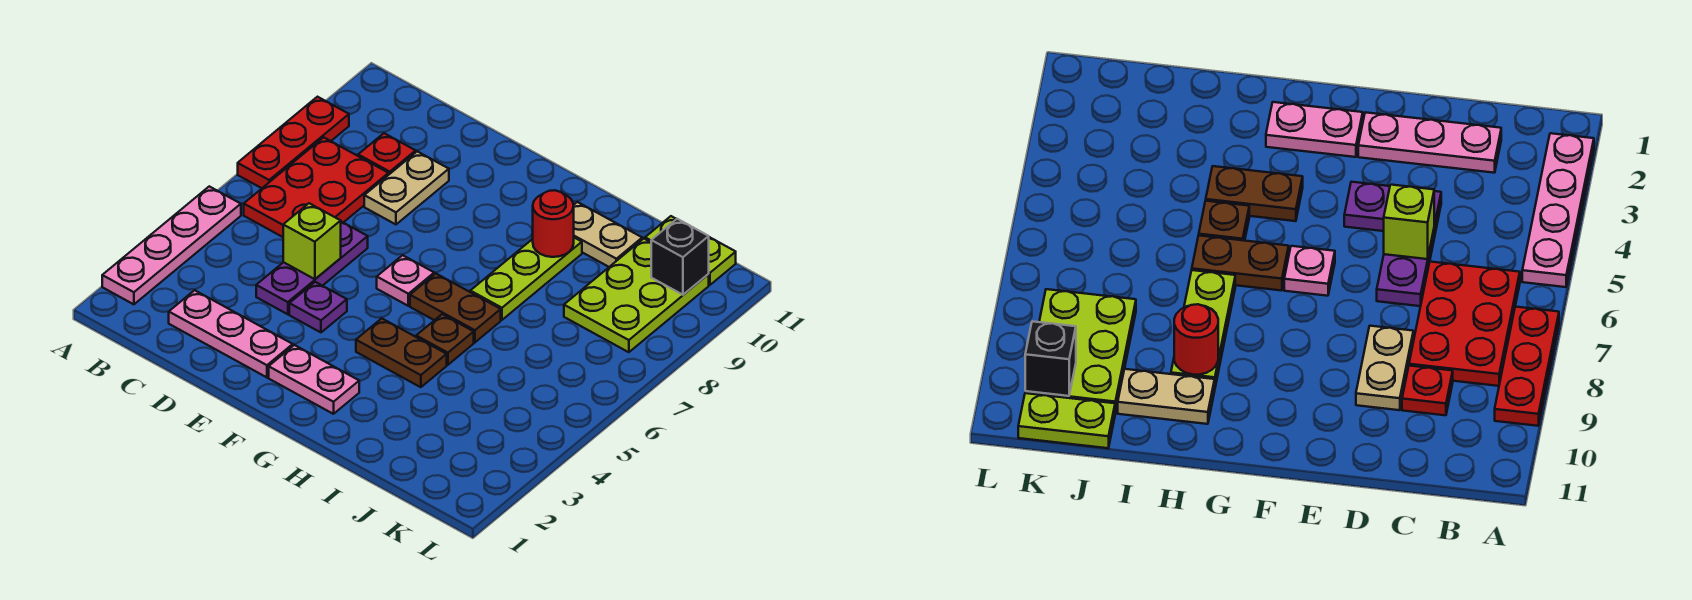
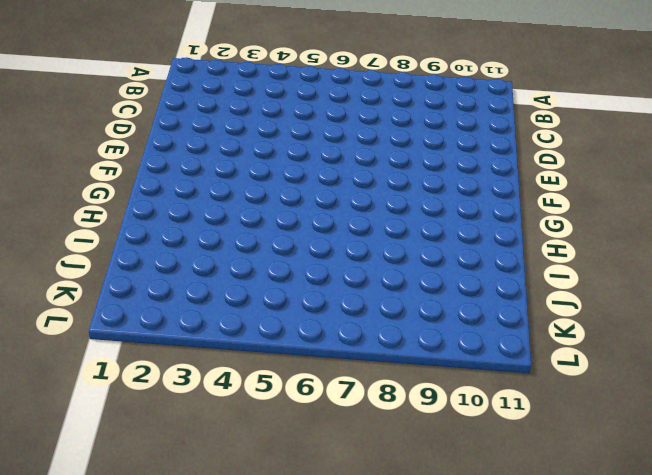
none -> pink 1x4 plate [102,186,241,304]
none -> red 1x3 plate [238,97,349,188]
none -> red 2x3 plate [244,137,389,237]

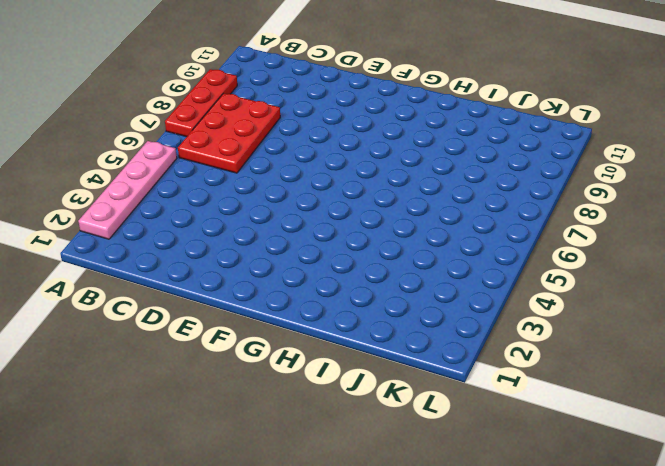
none -> pink 1x3 plate [169,290,293,377]
none -> red 1x1 plate [358,133,416,174]
none -> purple 1x3 plate [256,222,368,314]

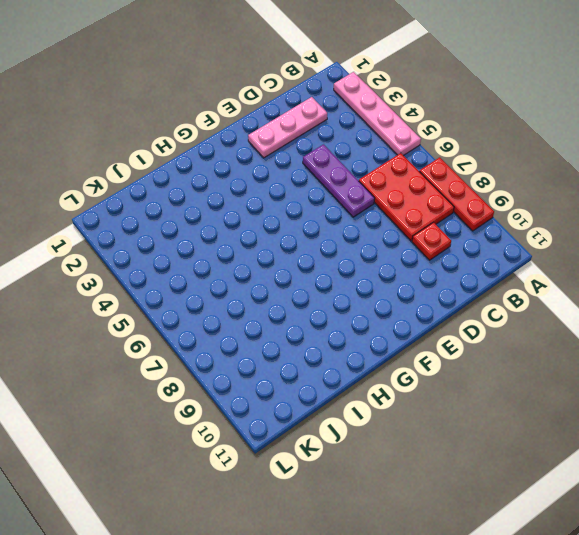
none -> tan 1x2 plate [364,151,449,224]
none -> purple 1x1 plate [289,282,347,332]
none -> pink 1x2 plate [269,345,359,414]

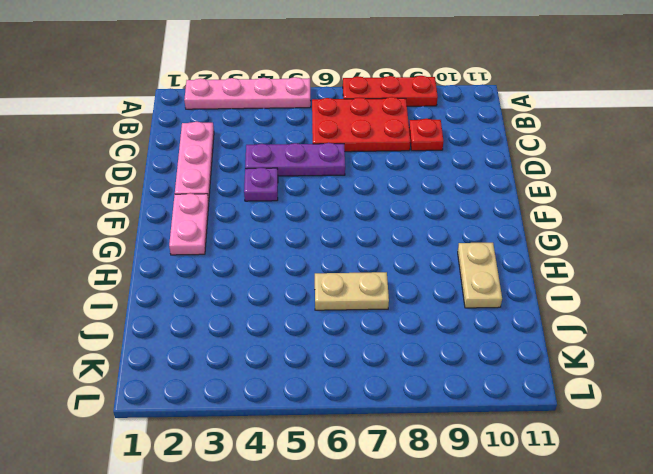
tan 1x2 plate [315,272,389,310] -> tan 1x2 plate moved to [364,151,449,224]
none -> pink 1x1 plate [377,255,434,306]
none -> brown 1x2 plate [356,318,447,387]
none -> brown 1x2 plate [410,274,501,342]

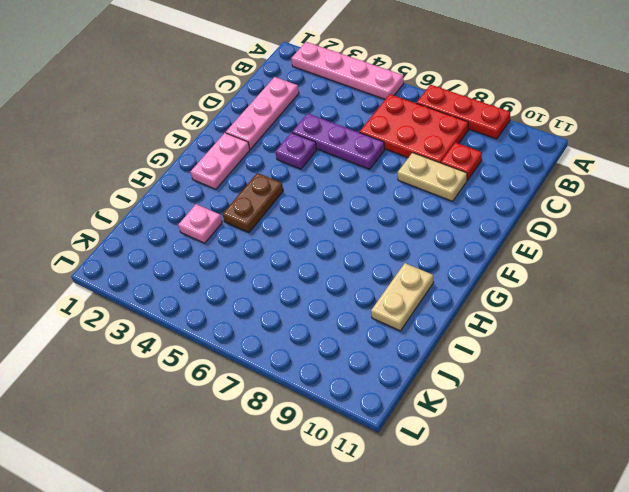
pink 1x1 plate [178,204,222,243] -> pink 1x1 plate moved to [377,255,434,306]
none -> brown 1x2 plate [410,274,501,342]
none -> brown 1x1 plate [416,314,474,365]
none -> lime 1x3 plate [470,238,582,320]

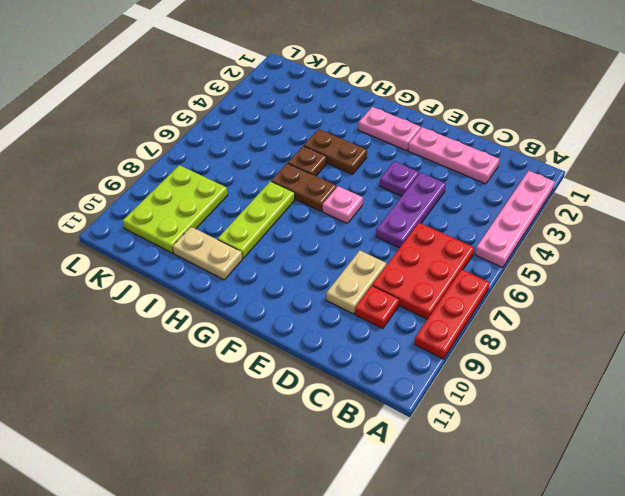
none -> lime 1x2 plate [645,216,736,285]
none -> lime 1x1 brick [283,203,341,279]
none -> red 1x1 round brick [533,190,574,257]

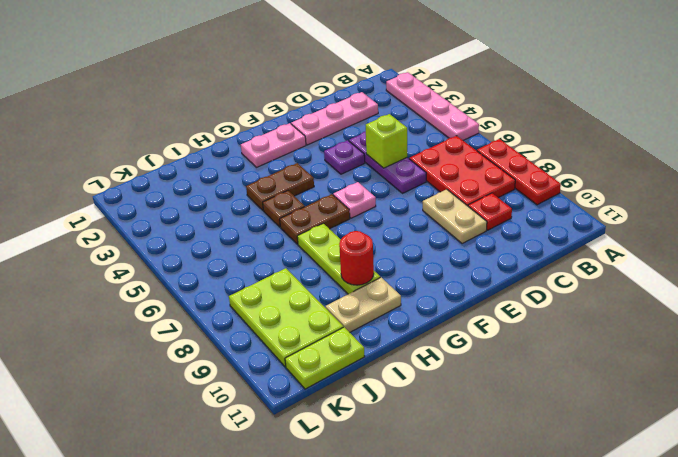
none -> black 1x1 brick [651,219,709,295]

